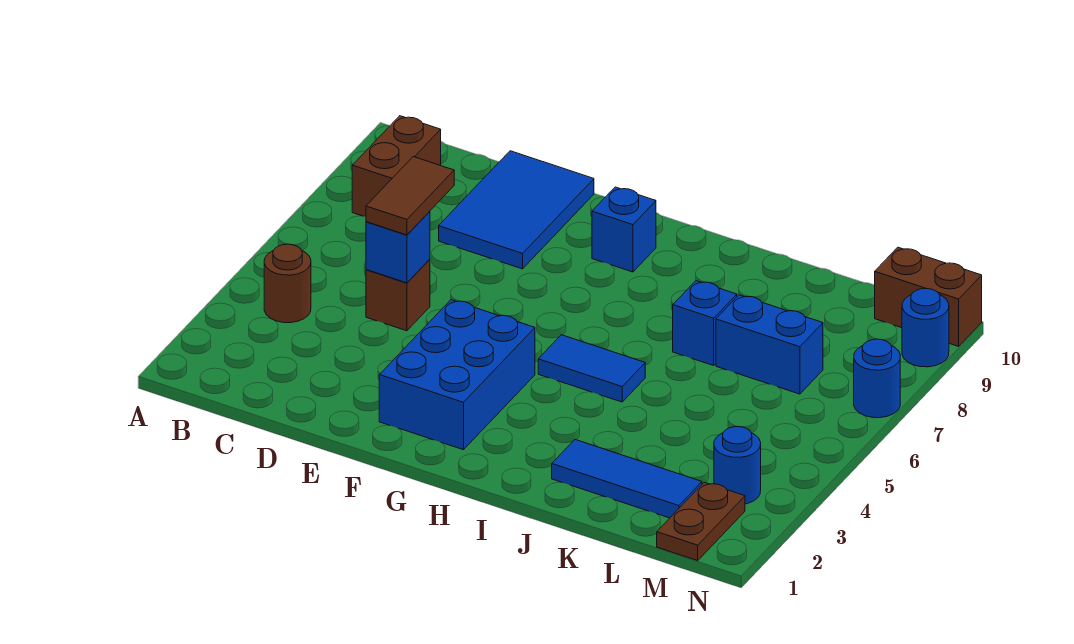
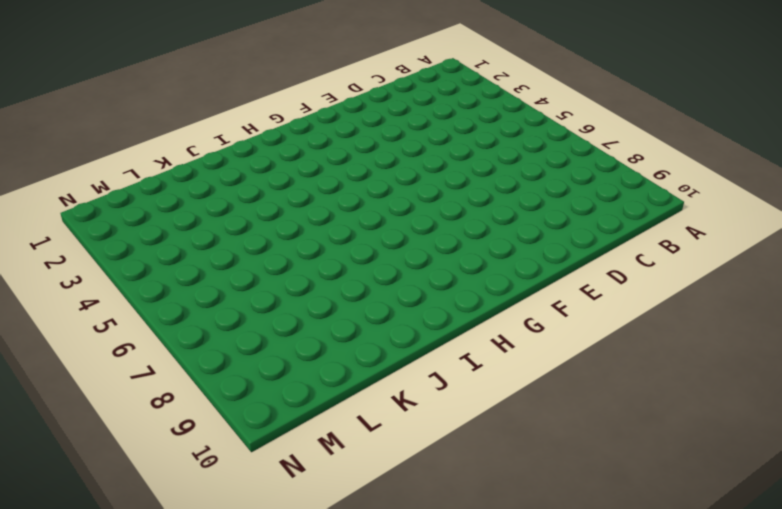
none -> brown 1x1 round brick [264,244,311,323]
none -> brown 1x2 brick [352,116,441,217]
none -> brown 1x1 brick [366,259,430,331]

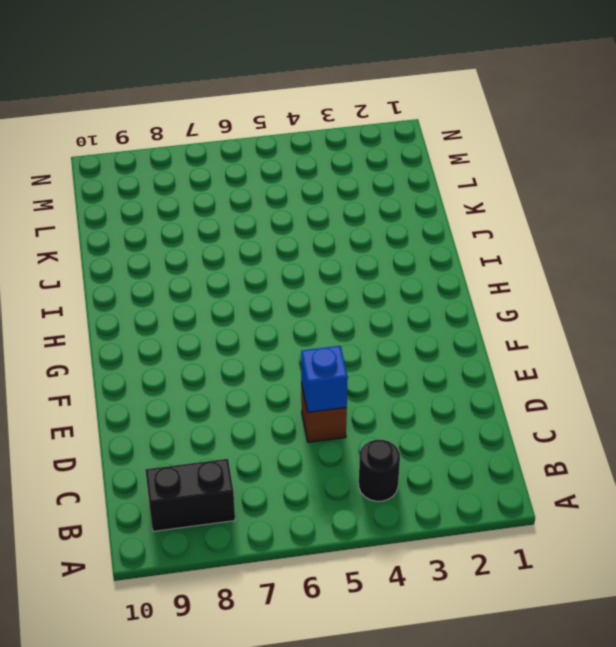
black 1x1 round brick [359,440,400,501] -> brown 1x1 round brick [264,244,311,323]
black 1x2 brick [145,459,235,531] -> brown 1x2 brick [352,116,441,217]
none -> blue 2x3 tile [439,151,594,269]
none -> blue 2x3 brick [379,300,535,450]
none -> blue 1x1 brick [592,187,656,272]

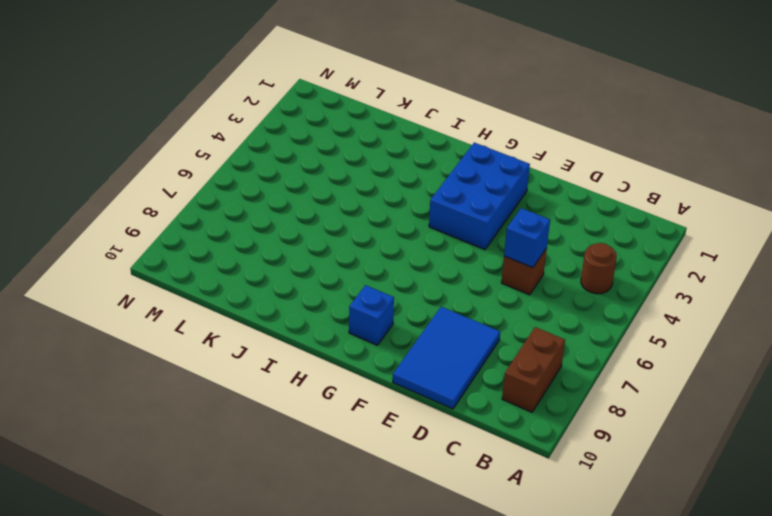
none -> blue 1x2 tile [538,335,645,402]
none -> blue 1x3 tile [552,440,702,518]
none -> blue 1x1 brick [673,281,737,365]

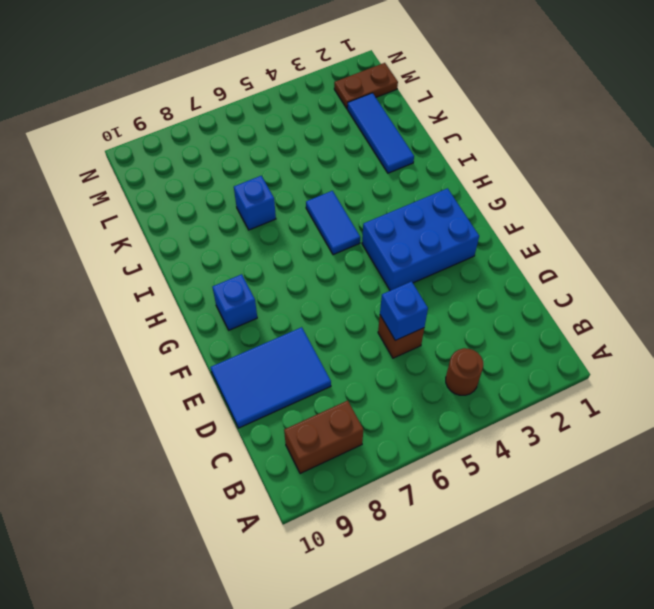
none -> blue 1x2 brick [716,295,823,394]
none -> blue 1x1 round brick [714,427,761,504]
none -> brown 1x2 brick [875,247,982,346]

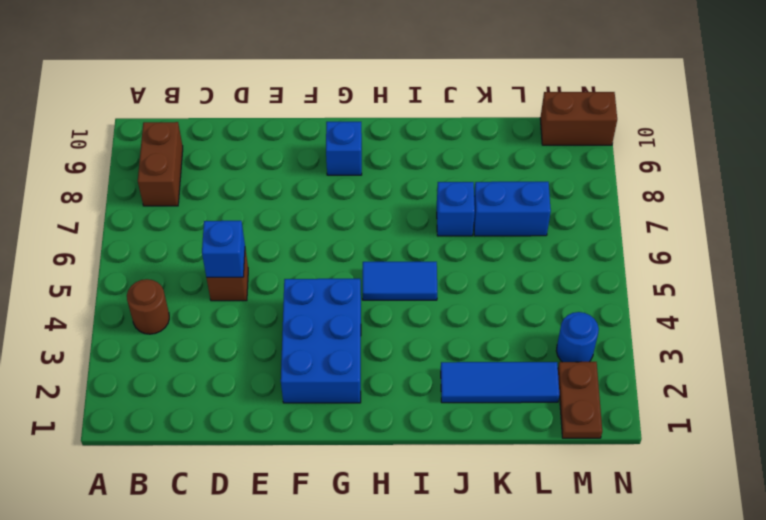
none -> blue 2x3 tile [439,151,594,269]
none -> blue 1x1 round brick [854,339,900,418]
none -> blue 1x1 round brick [902,289,949,367]

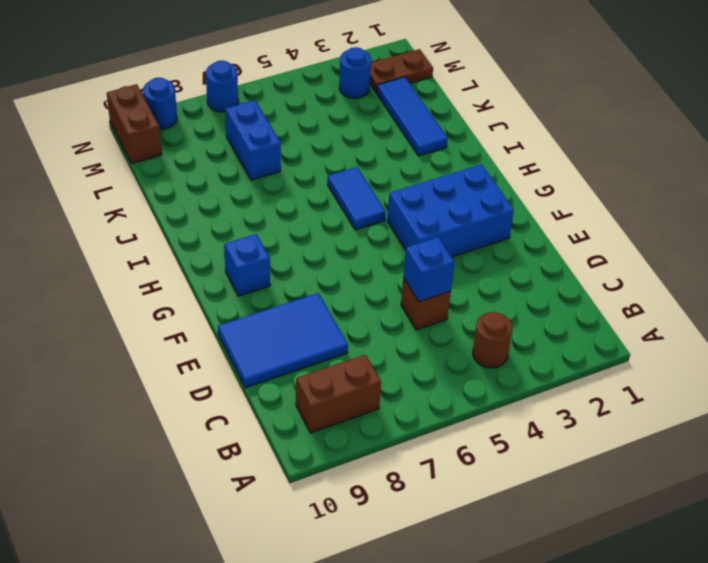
none -> blue 1x1 brick [673,281,737,365]
none -> brown 1x2 tile [366,157,454,235]

